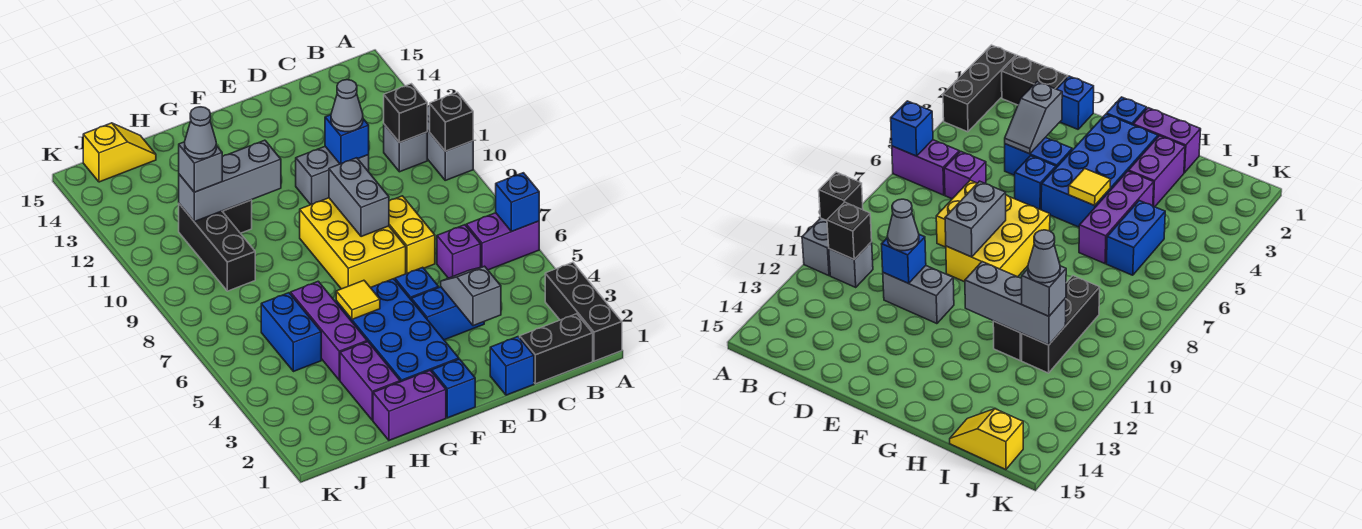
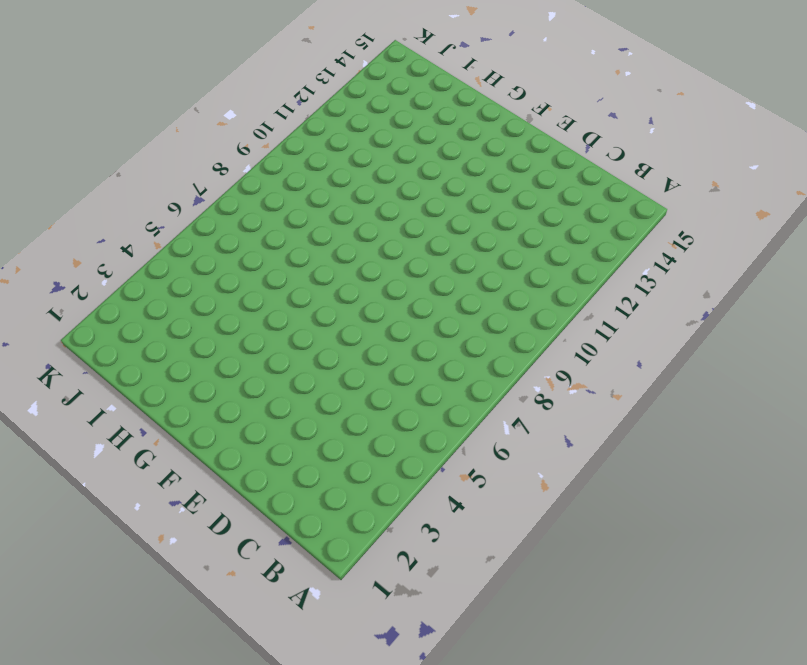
none -> black 1x3 brick [545,262,622,361]
none -> purple 1x2 brick [466,213,539,270]
none -> grey 1x2 brick [427,106,473,180]
none -> black 1x2 brick [520,314,593,384]

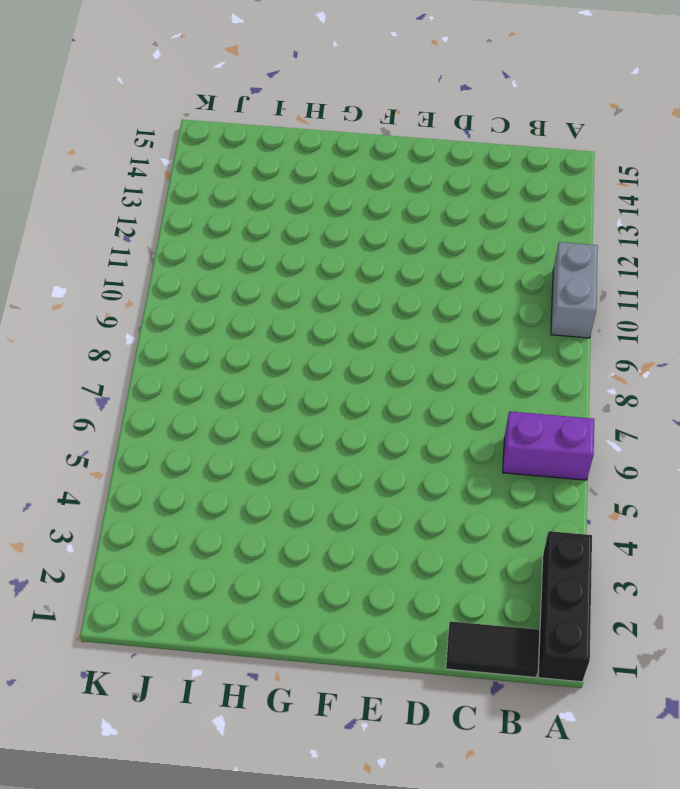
black 1x2 tile [446,621,539,677] -> black 1x2 brick [520,314,593,384]
none -> grey 1x1 brick [384,124,427,172]
none -> purple 1x1 brick [437,225,481,278]
none -> blue 1x1 brick [490,337,534,395]
none -> blue 1x2 brick [411,287,484,340]

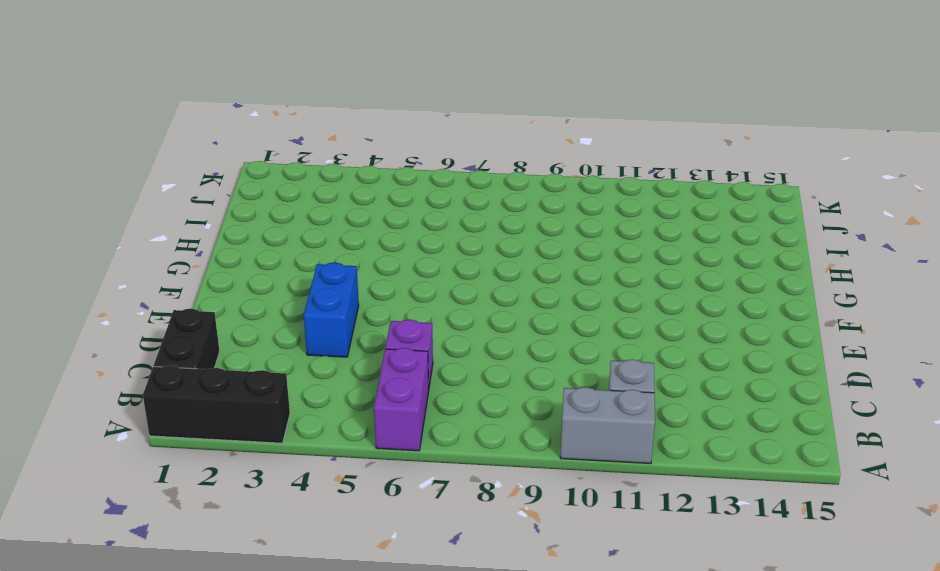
none -> blue 1x1 brick [490,337,534,395]
none -> yellow 1x2 brick [389,196,435,274]
none -> grey 1x2 brick [296,147,369,205]
none -> blue 1x1 brick [395,267,439,299]

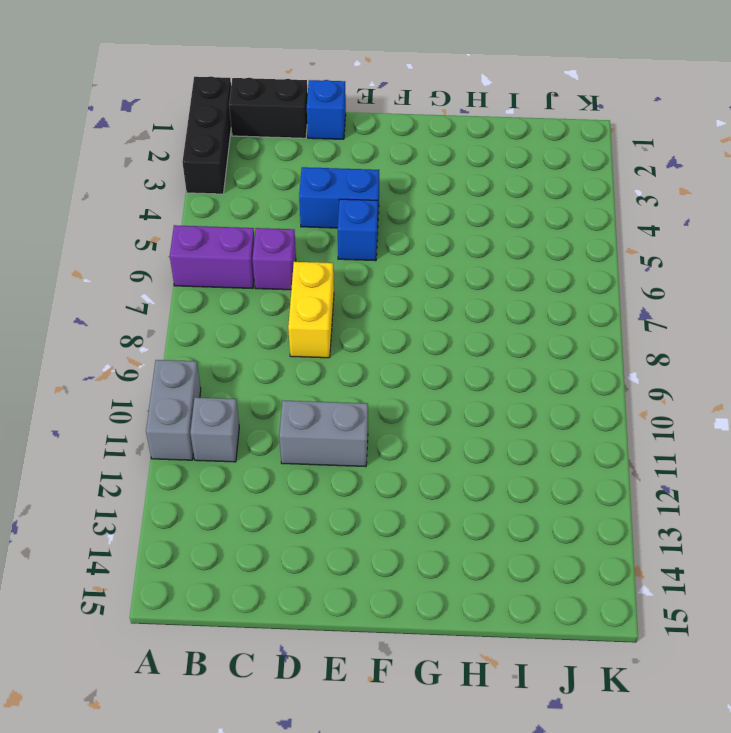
none -> yellow 2x3 brick [300,198,406,289]
none -> blue 1x1 brick [432,359,475,418]
none -> blue 2x4 brick [336,279,459,382]
none -> purple 1x2 brick [373,371,446,440]

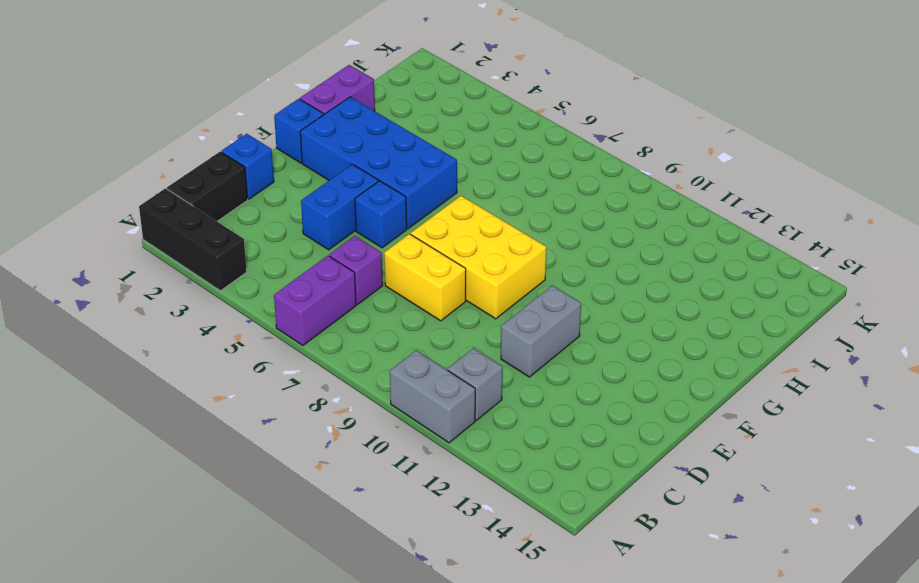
none -> purple 1x2 brick [340,342,400,420]
none -> purple 1x3 brick [291,281,367,380]
none -> black 1x1 brick [222,200,252,233]
none -> blue 1x2 brick [261,293,321,372]

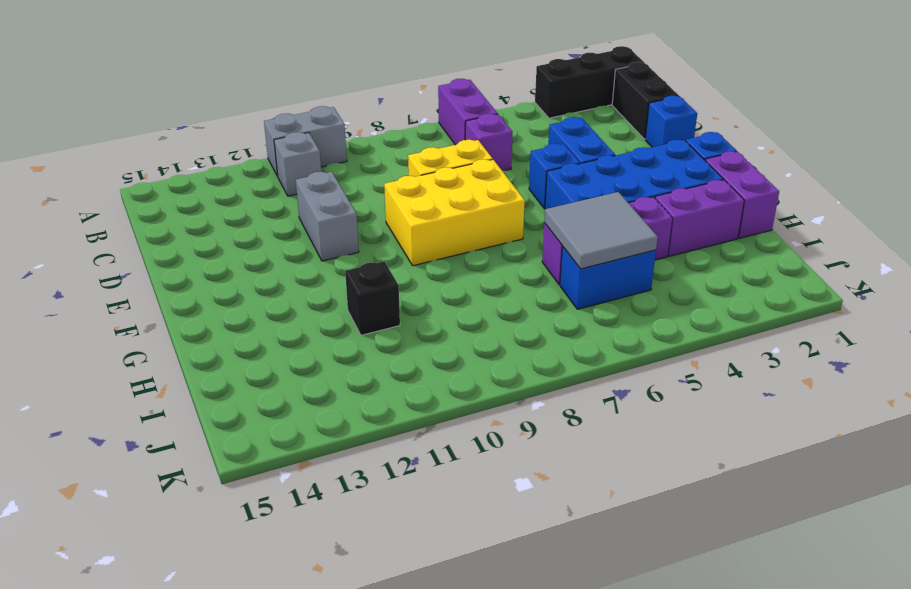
grey 2x2 tile [544,192,658,269] -> none
none -> black 1x3 brick [179,204,255,291]
none -> yellow 1x2 slope [83,123,156,182]
none -> blue 1x1 brick [496,173,539,231]
none -> black 1x1 brick [430,92,473,151]

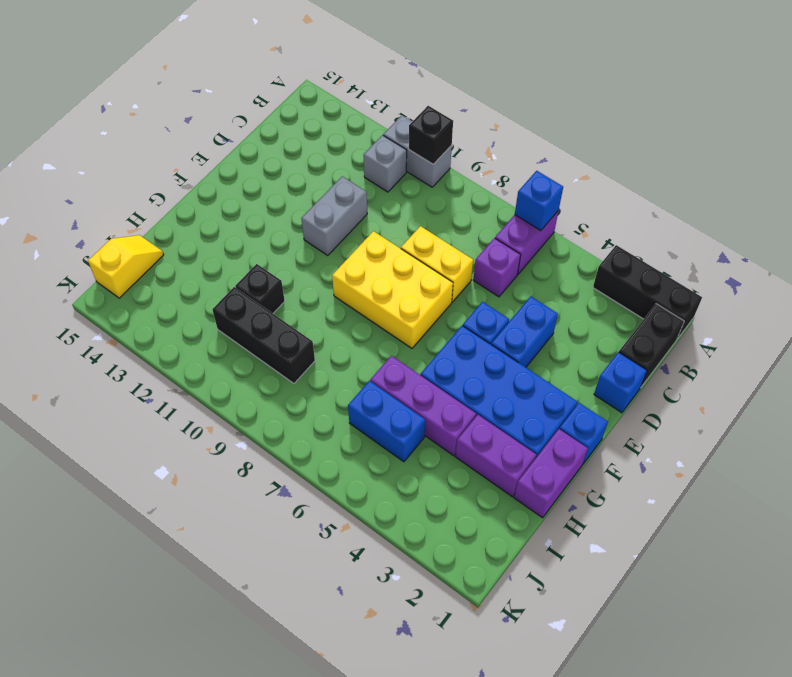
none -> black 1x1 brick [384,84,427,143]
none -> grey 1x2 slope [441,266,501,326]
none -> blue 1x1 brick [325,115,369,164]
none -> grey 1x2 brick [329,158,389,237]

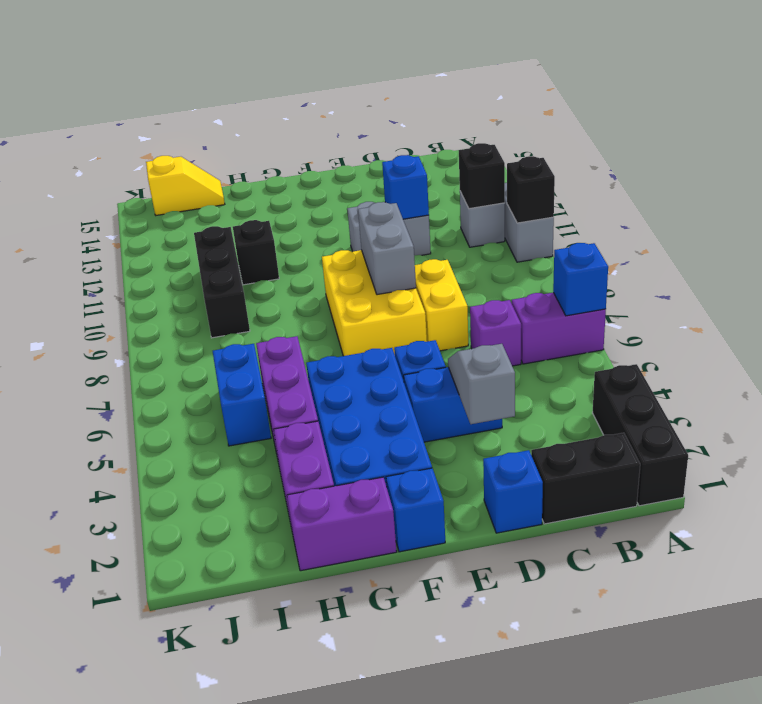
none -> yellow 1x1 tile [336,280,380,319]
none -> grey 1x3 brick [179,140,281,222]
none -> grey 1x1 cone [331,80,363,132]
none -> grey 1x1 brick [179,142,222,192]

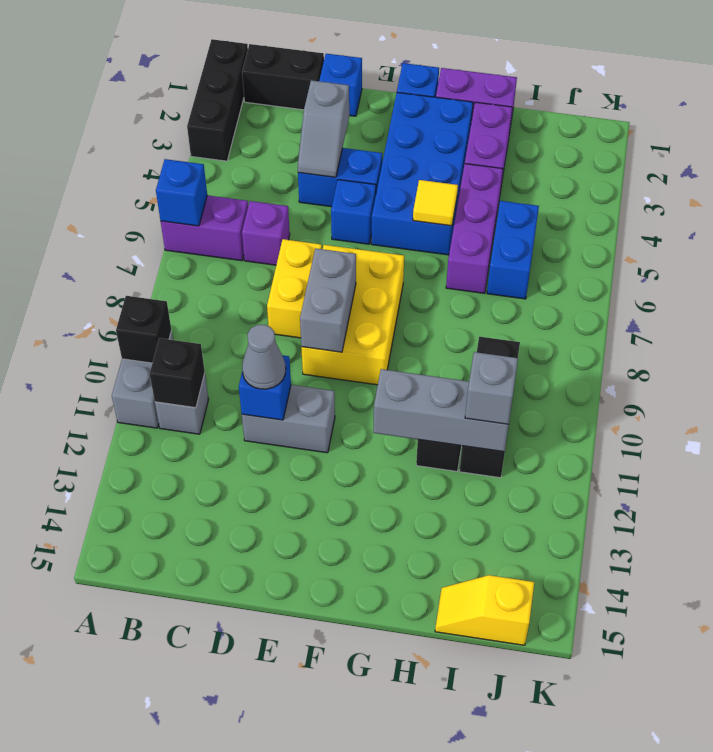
none -> grey 1x1 cone [185,107,216,159]

